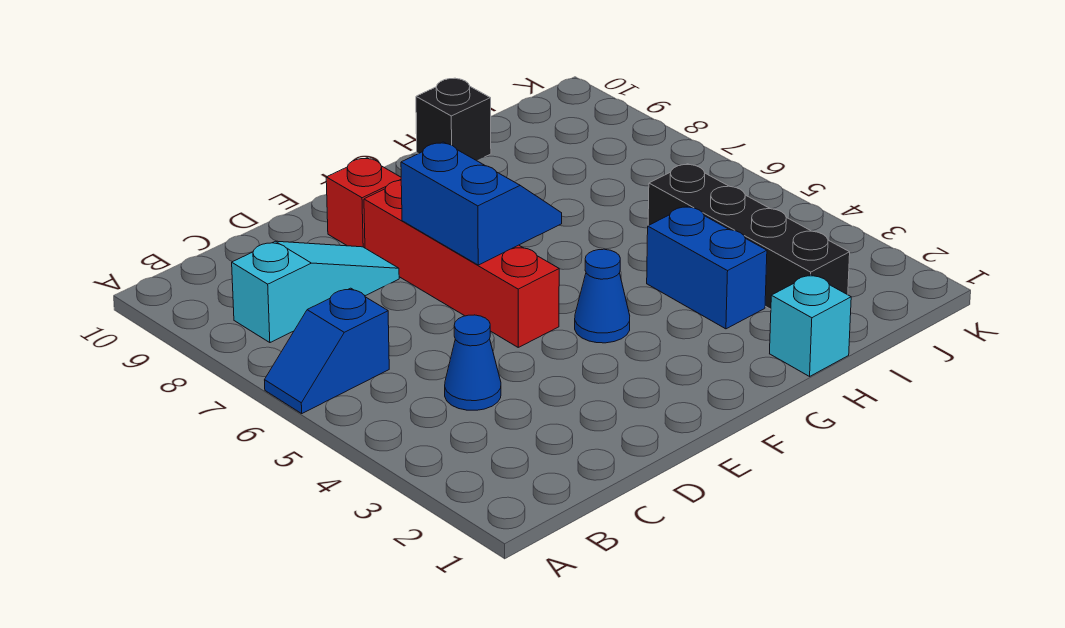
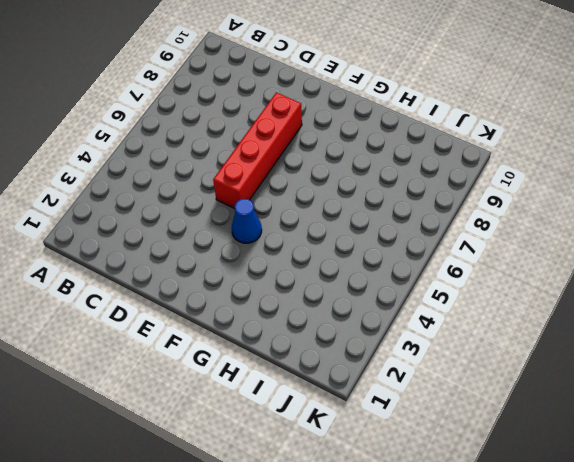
none -> blue 1x2 slope [265,288,389,413]
none -> cyan 1x3 slope [232,241,399,343]

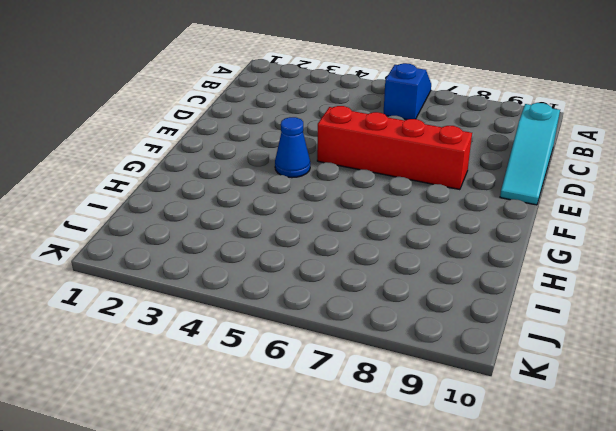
cyan 1x3 slope [500,103,560,205] -> cyan 1x3 slope moved to [232,241,399,343]
none -> blue 1x1 cone [445,315,501,410]
none -> red 1x1 brick [326,158,401,248]

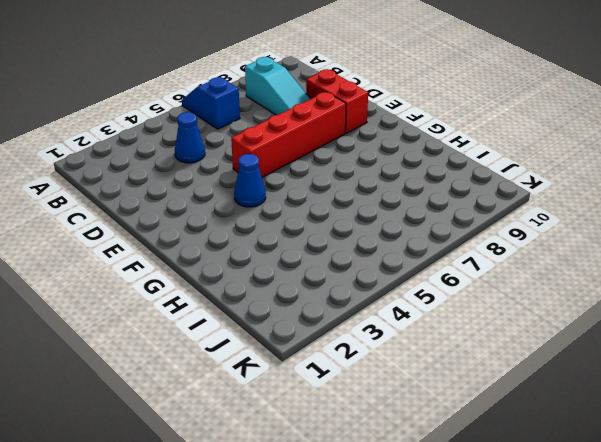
red 1x2 brick [306,69,368,133] -> red 1x1 brick [326,158,401,248]
none -> cyan 1x1 brick [770,275,851,376]
none -> blue 1x2 brick [647,206,767,329]

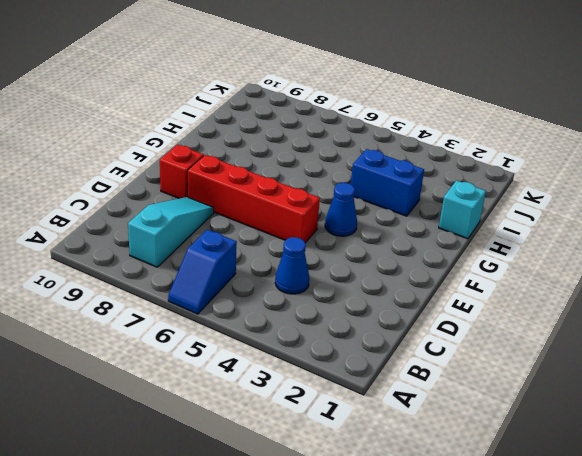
none -> black 1x1 brick [416,78,491,161]
none -> black 1x4 brick [648,164,850,309]

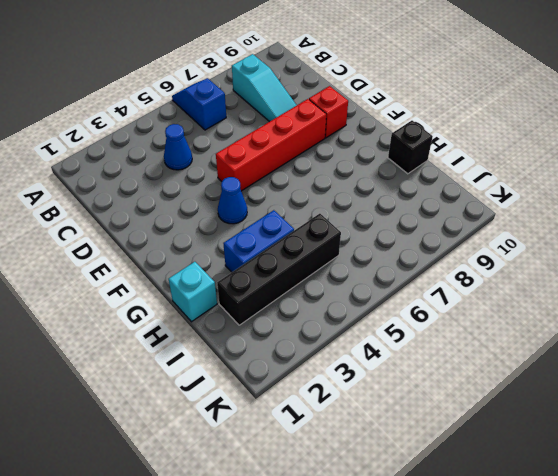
none -> blue 2x2 slope [401,142,562,265]

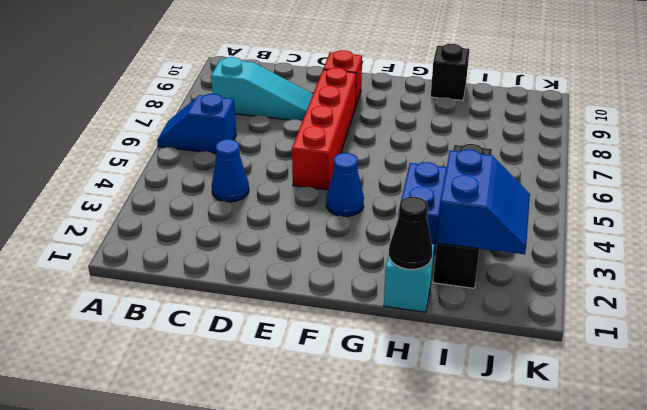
black 1x1 cone [389,197,432,269] -> none
blue 2x2 slope [437,149,530,254] -> blue 2x2 slope moved to [401,142,562,265]

